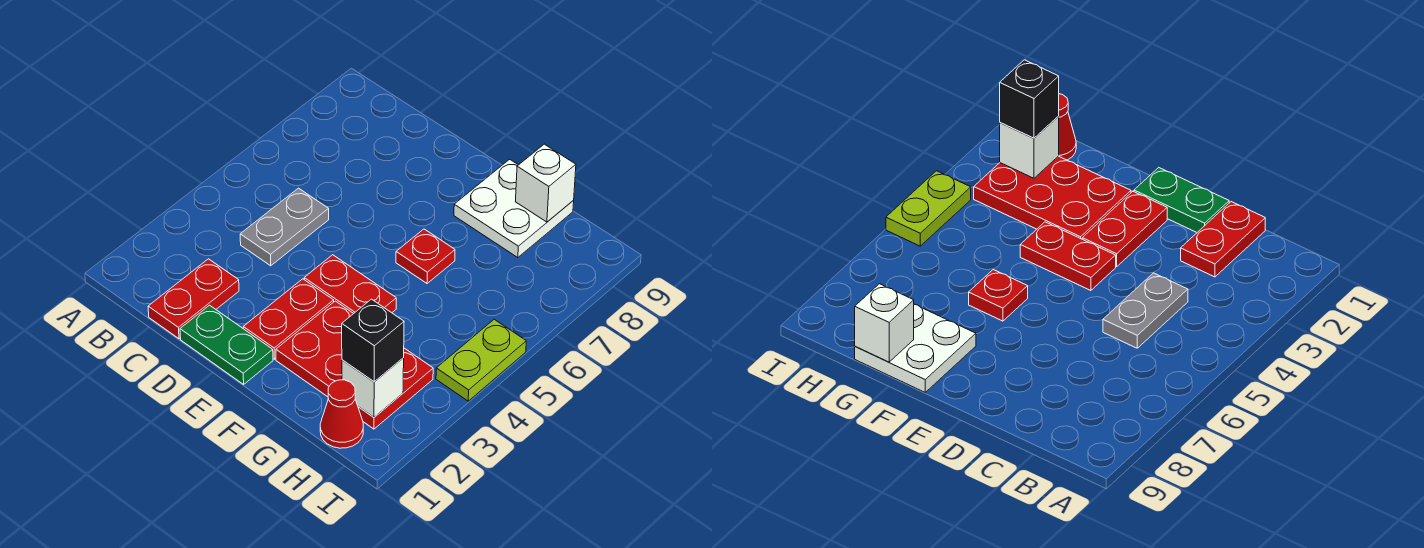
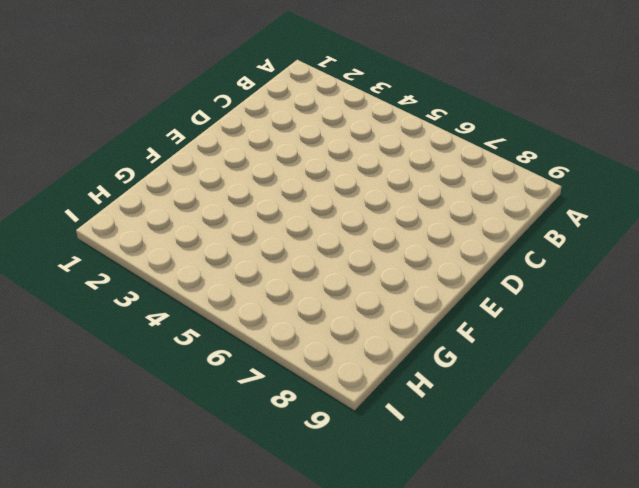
none -> red 1x2 plate [148,259,239,339]
none -> grey 1x2 plate [240,188,329,266]
none -> green 1x2 plate [180,305,273,384]

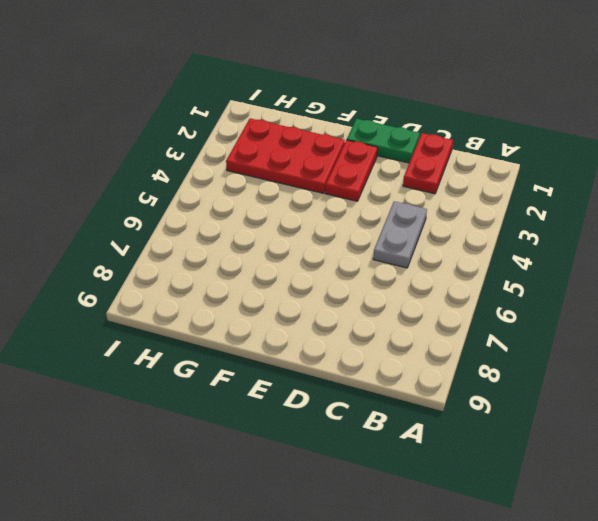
none -> red 1x2 plate [304,255,396,313]
none -> red 1x1 plate [396,229,455,283]
none -> white 2x2 plate [454,159,574,258]

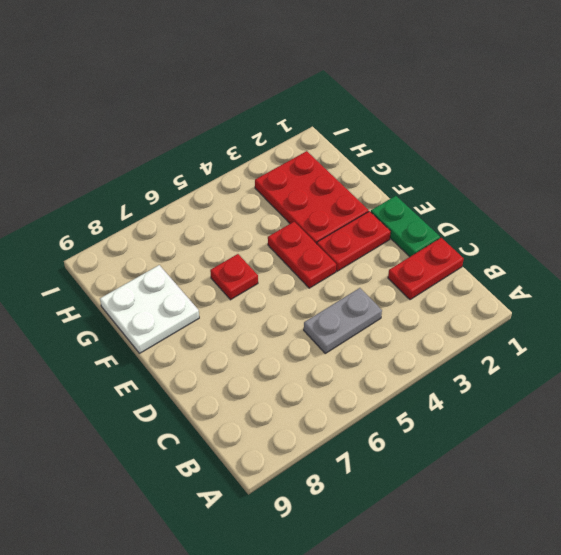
none -> red 1x1 cone [320,380,363,448]
none -> lime 1x2 plate [436,319,526,401]
none -> white 1x1 brick [515,144,576,222]

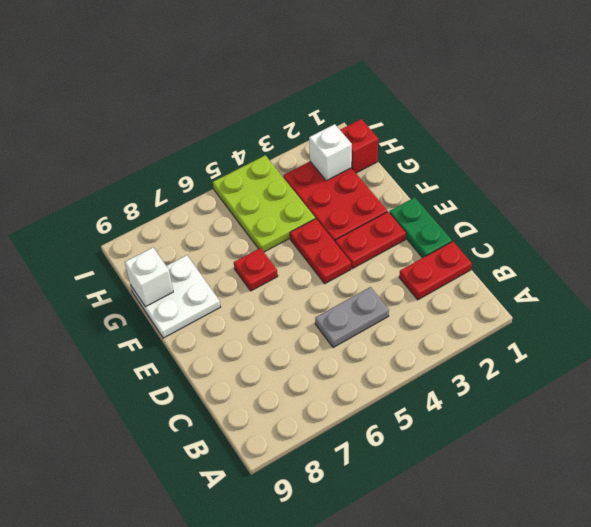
lime 2x3 plate [213,155,315,252] -> lime 1x2 plate [436,319,526,401]
red 1x1 brick [340,119,378,173] -> red 1x1 cone [320,380,363,448]
none -> black 1x1 brick [342,299,404,382]

